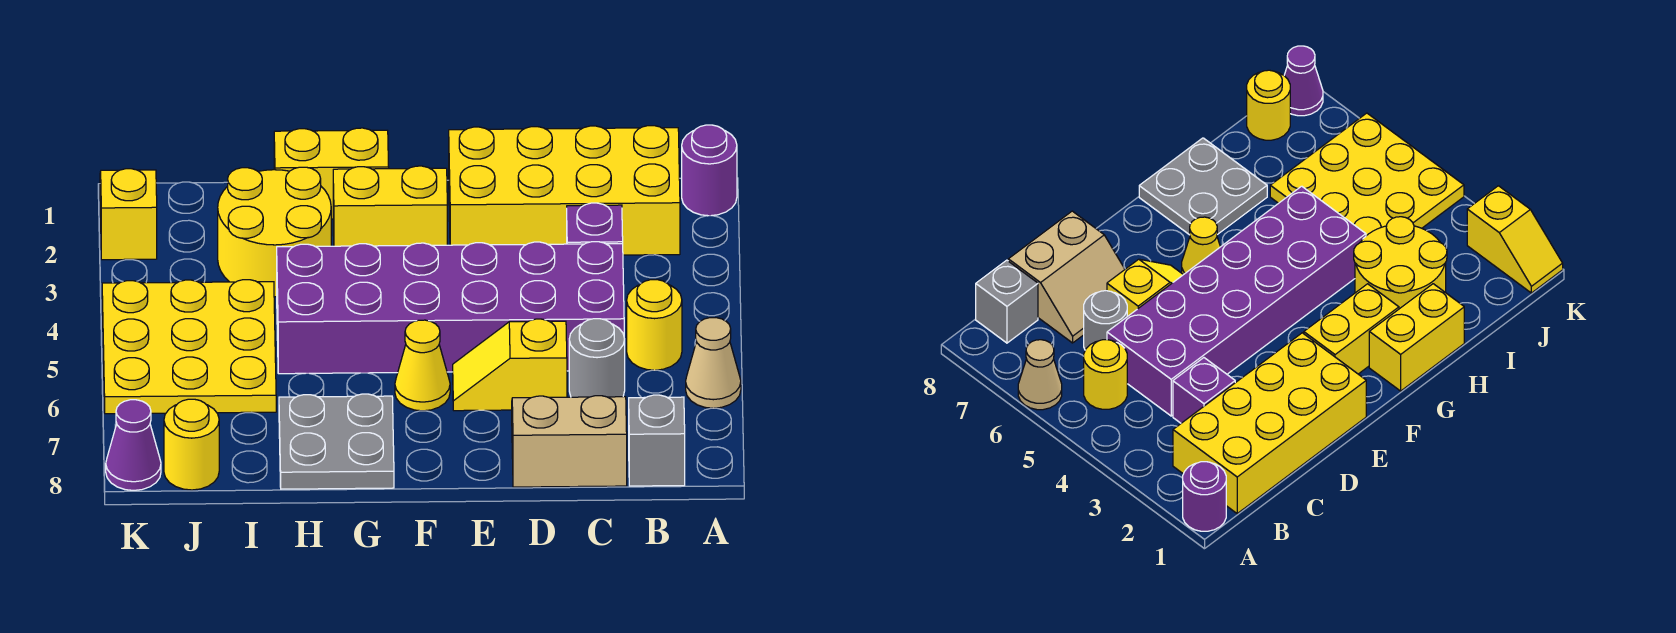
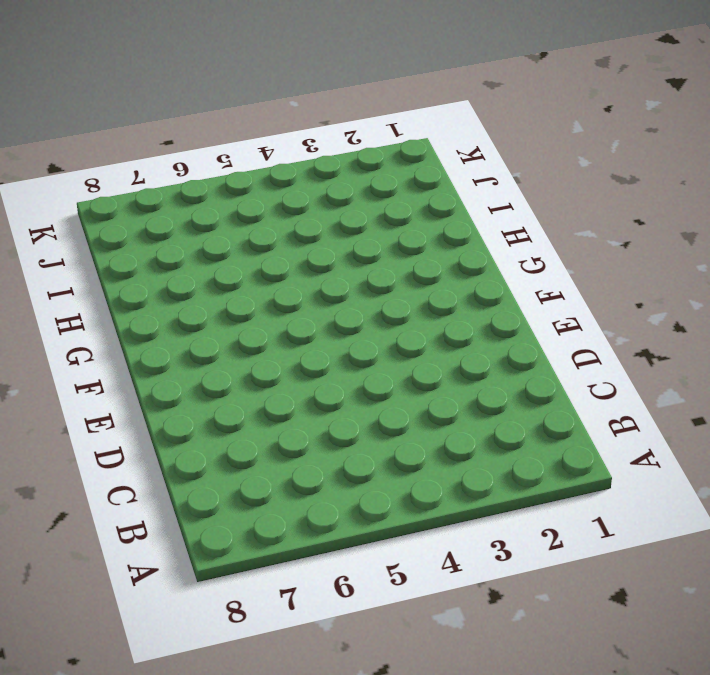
none -> purple 1x1 round brick [682,125,737,216]
none -> tan 1x1 cone [686,318,741,408]
none -> yellow 2x4 brick [449,126,680,255]

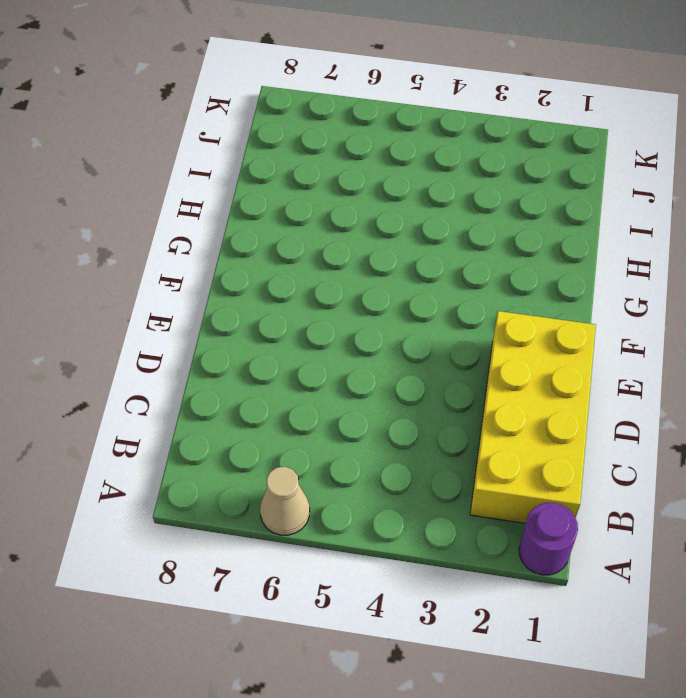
none -> yellow 1x1 round brick [627,280,682,370]
none -> grey 1x1 brick [629,395,685,486]
none -> purple 1x1 brick [567,203,623,244]

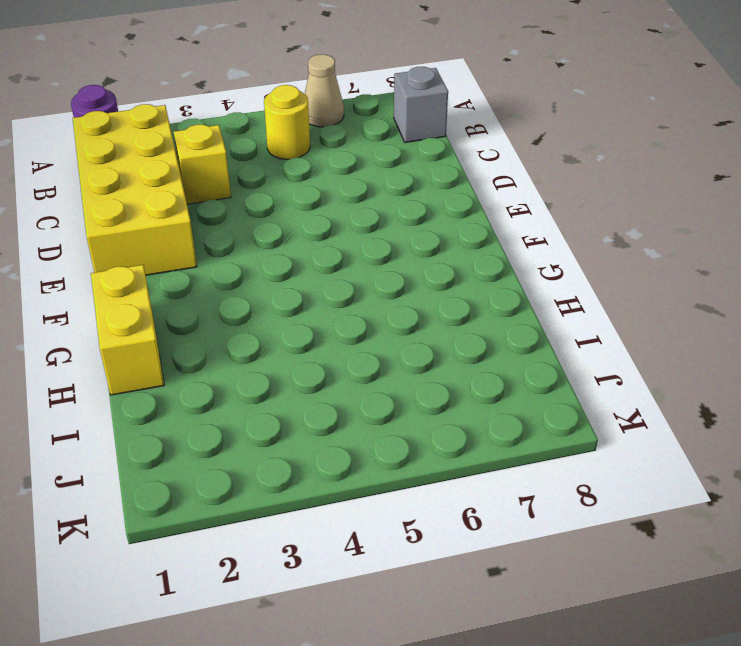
yellow 1x1 brick [174,125,231,204] -> purple 1x1 brick [567,203,623,244]
none -> purple 2x6 brick [277,242,624,374]
none -> grey 1x1 round brick [569,319,625,397]
none -> tan 2x2 slope [512,396,627,487]

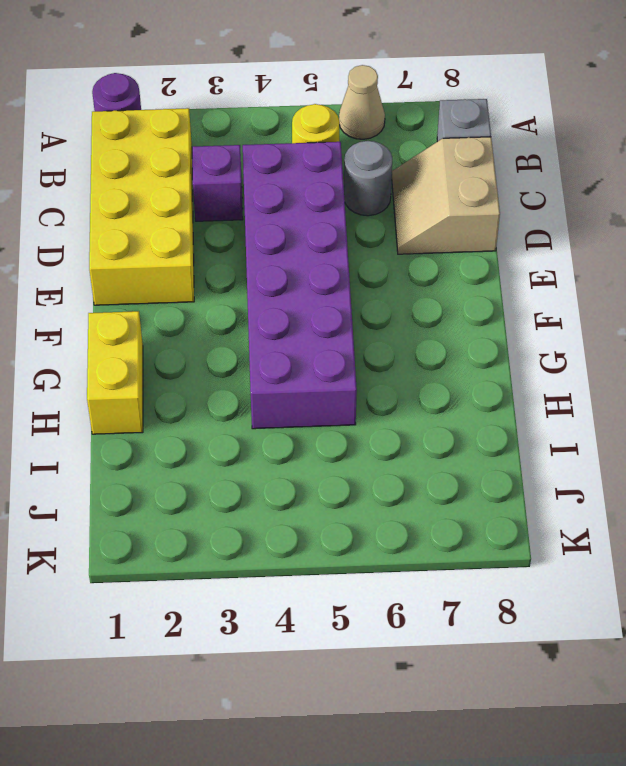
none -> yellow 1x2 slope [453,319,567,411]
none -> yellow 1x2 brick [333,166,447,246]
none -> yellow 1x1 cone [395,320,450,411]

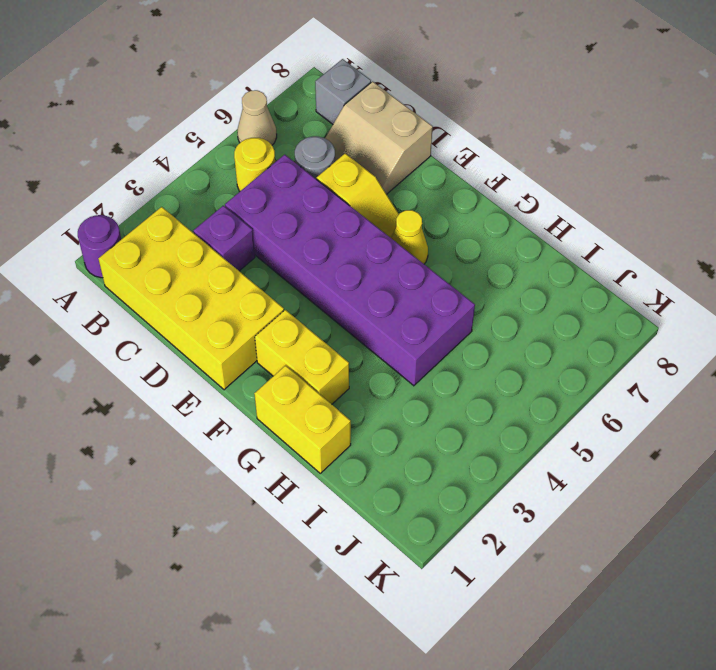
none -> grey 2x2 plate [279,394,394,489]
none -> yellow 2x2 round brick [218,167,331,297]
none -> yellow 3x3 plate [102,280,276,414]

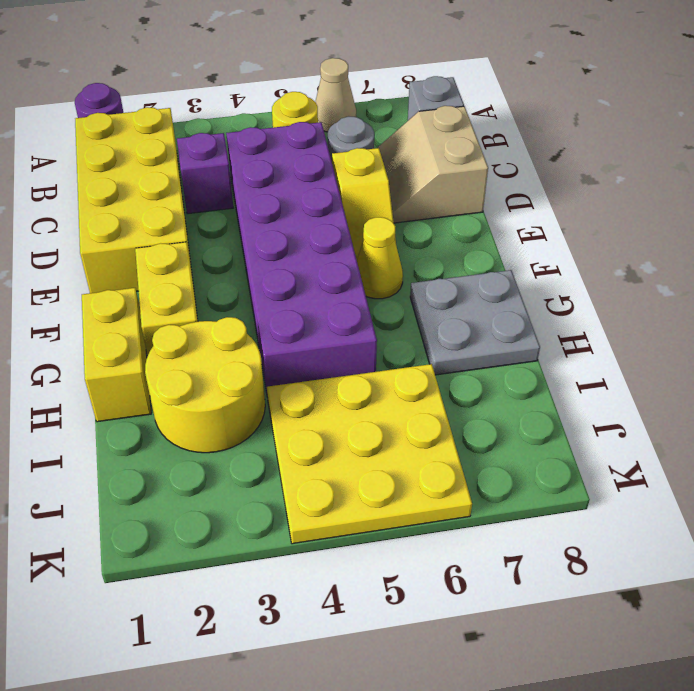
none -> yellow 1x1 round brick [164,399,219,490]
none -> yellow 1x2 slope [100,169,157,260]
none -> purple 1x1 cone [106,400,161,490]

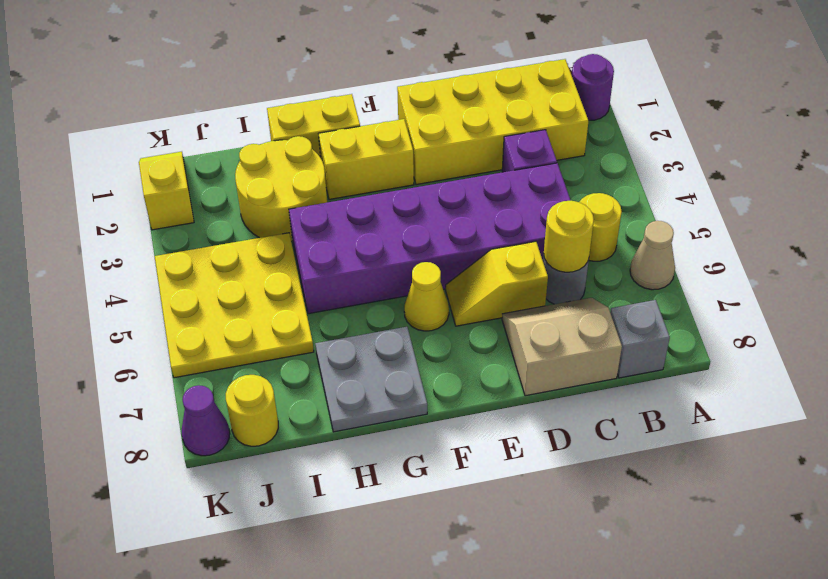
yellow 1x1 round brick [544,201,594,272] -> none

